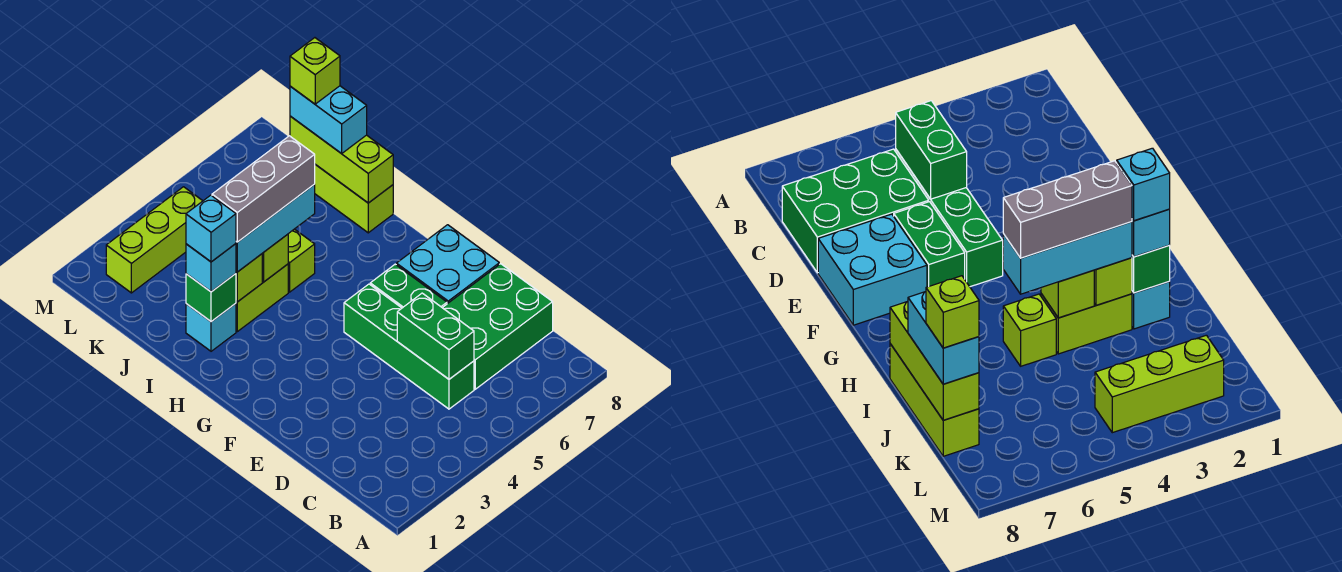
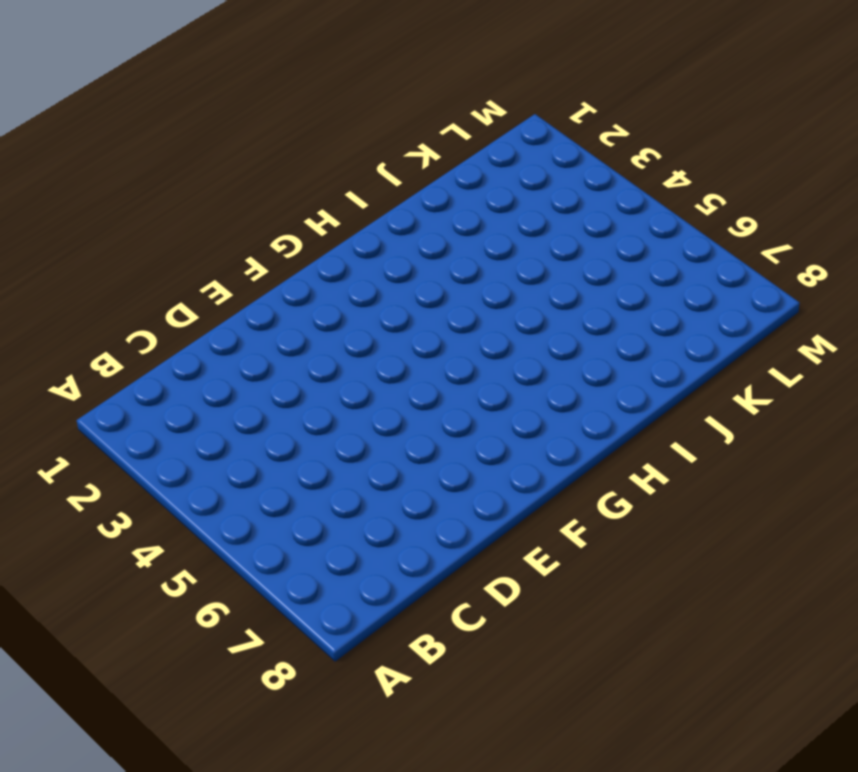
none -> green 1x4 brick [344,284,474,409]
none -> green 2x3 brick [443,264,553,389]
none -> green 1x2 brick [370,264,447,308]

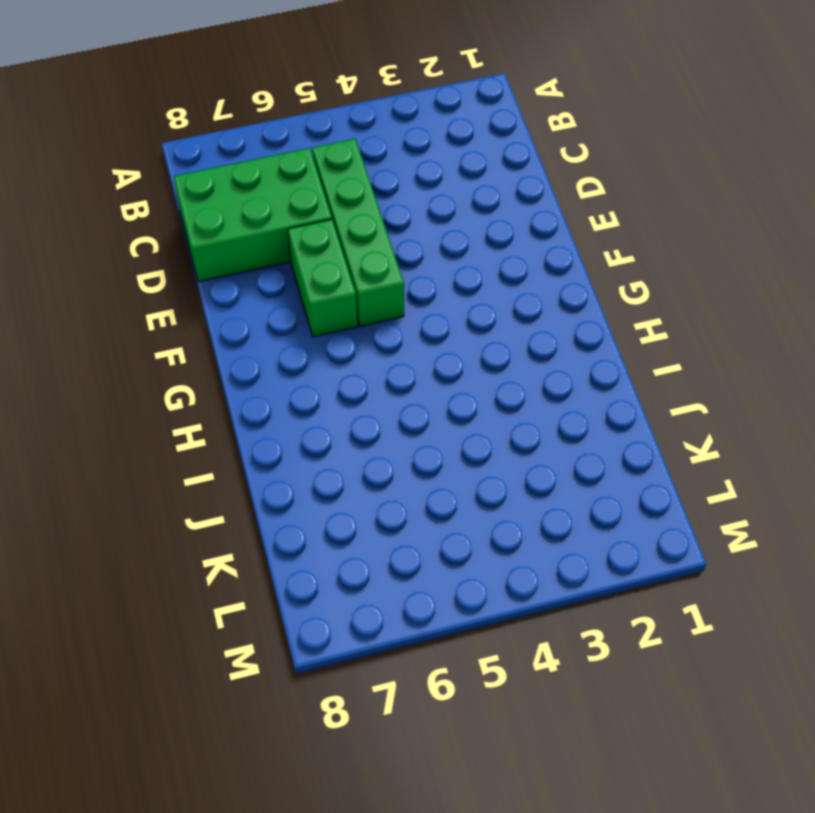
none -> cyan 2x2 brick [396,225,499,304]
none -> cyan 1x1 brick [186,303,236,351]
none -> lime 1x2 brick [236,264,288,332]

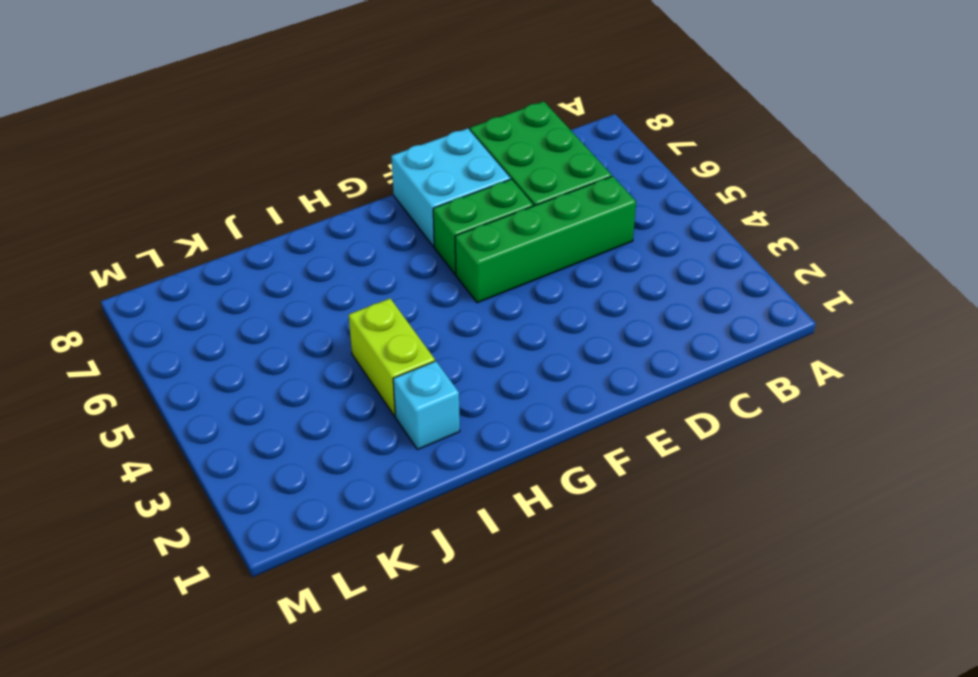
none -> lime 1x1 brick [288,229,315,292]
none -> lime 1x3 brick [315,164,393,233]
none -> lime 1x3 brick [106,187,202,293]

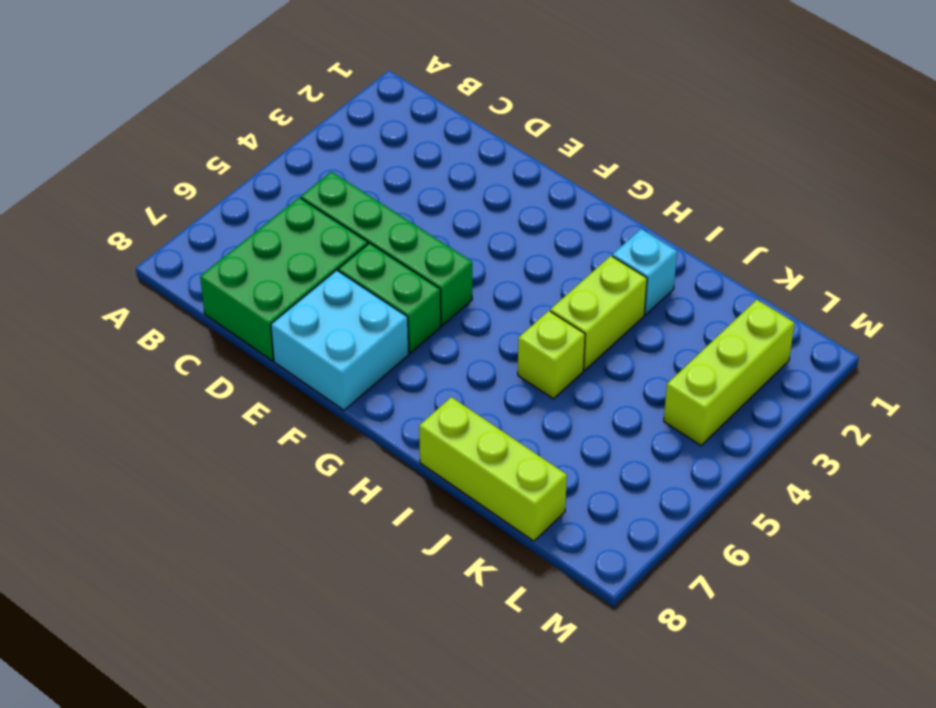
none -> green 1x2 brick [397,293,474,379]
none -> green 1x1 brick [186,274,236,322]
none -> lime 1x1 brick [236,254,262,302]

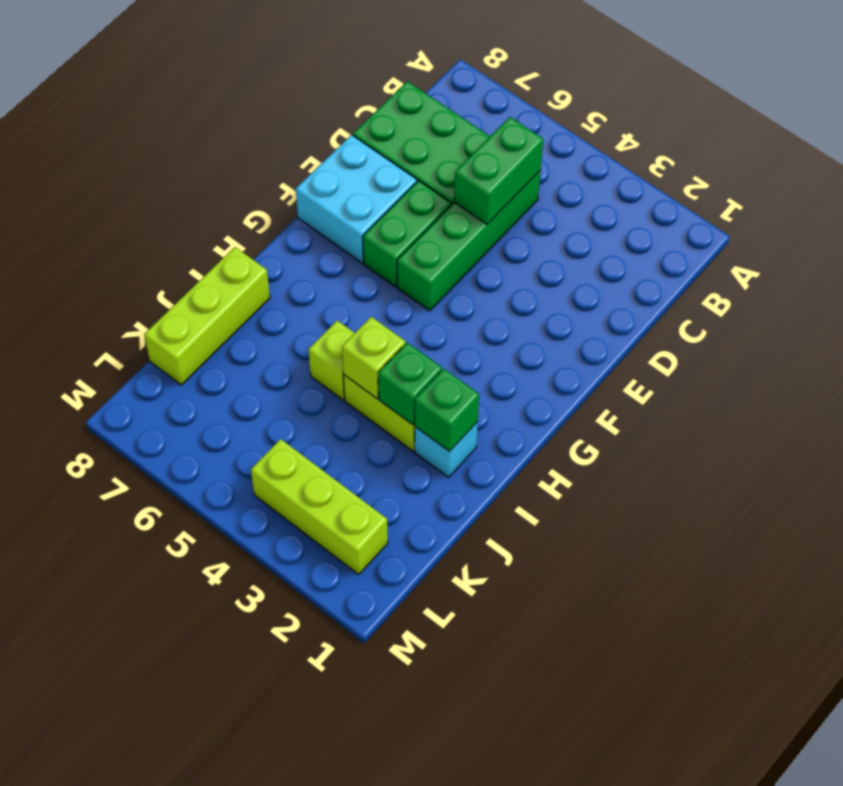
green 1x1 brick [378,342,442,425] -> lime 1x1 brick [236,254,262,302]
none -> lime 1x3 brick [290,116,393,203]
none -> cyan 1x1 brick [186,244,236,292]
none -> cyan 1x3 brick [236,184,315,272]

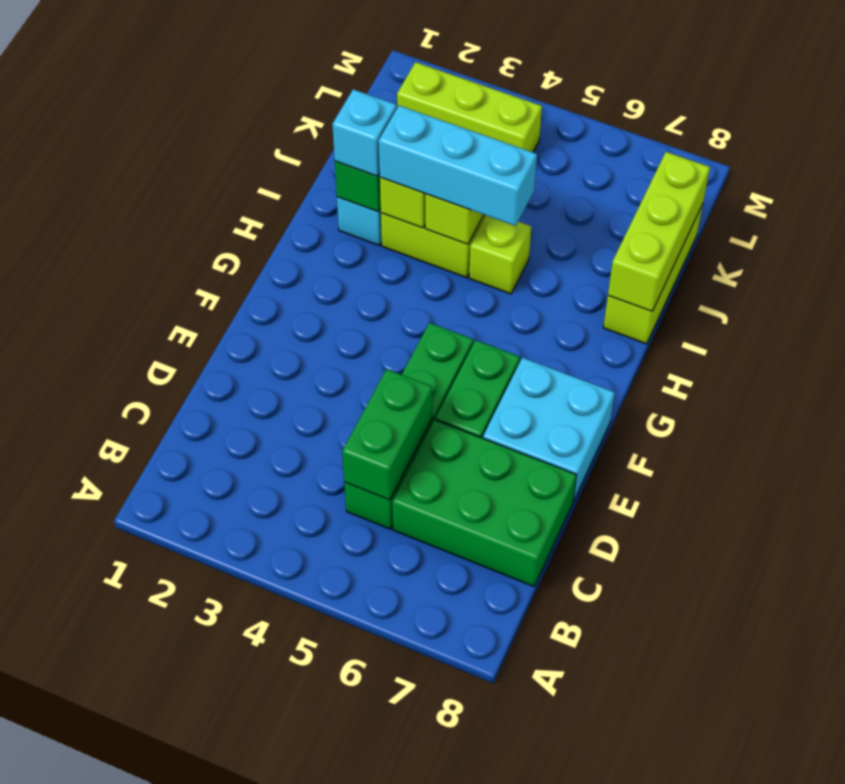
none -> cyan 1x2 brick [290,86,367,154]
none -> cyan 1x1 brick [186,195,236,262]
none -> grey 1x3 brick [212,136,315,242]

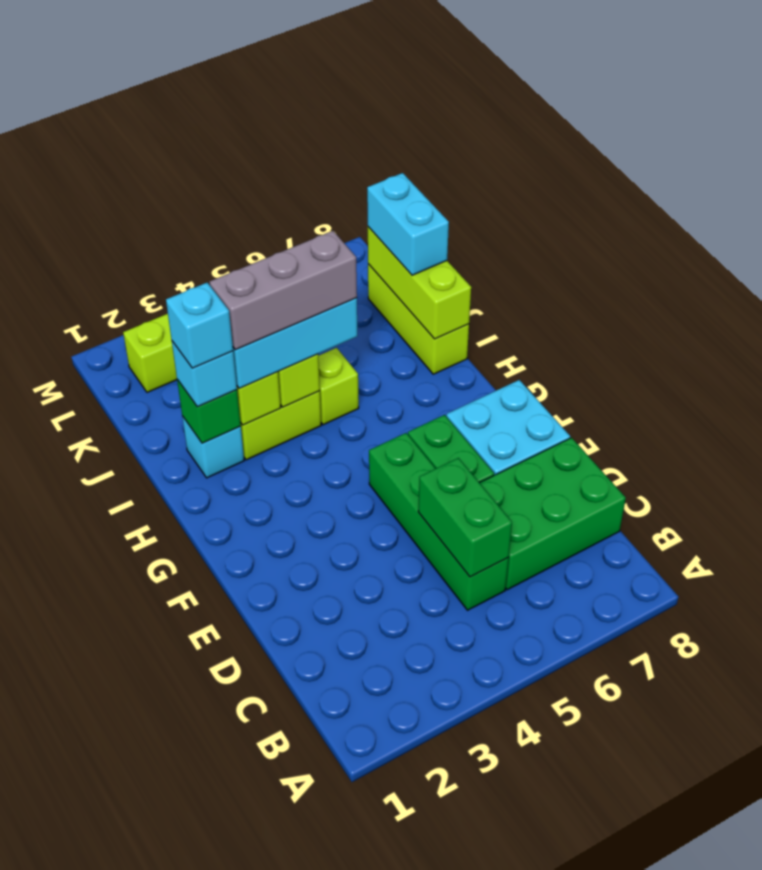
none -> lime 1x1 brick [290,38,340,104]

